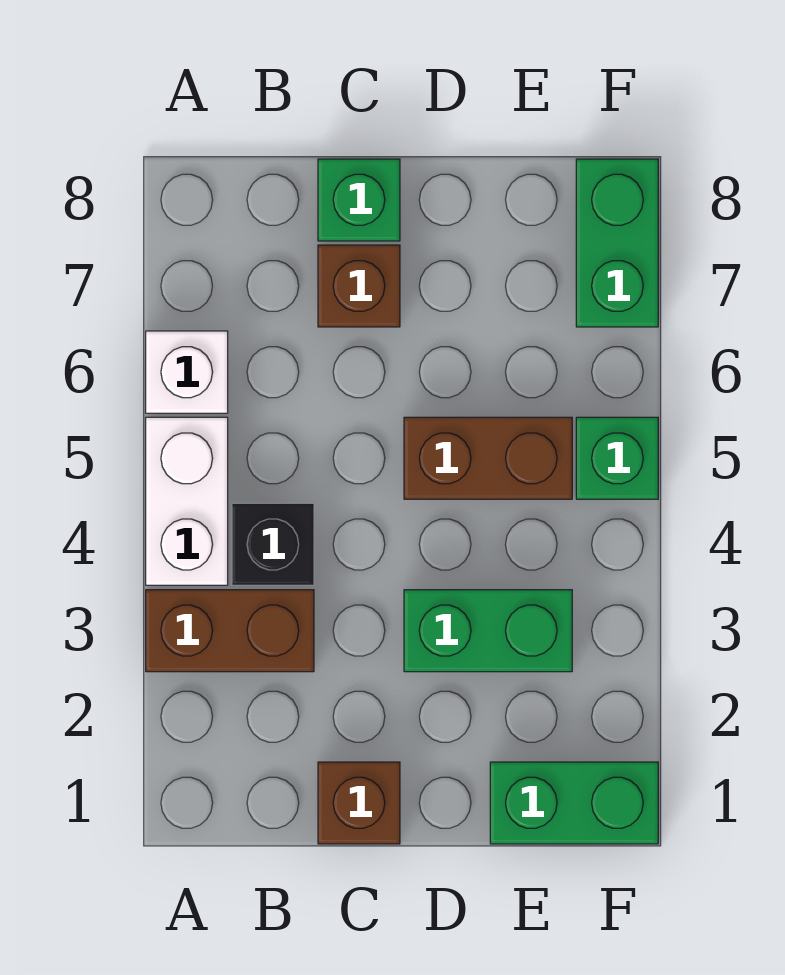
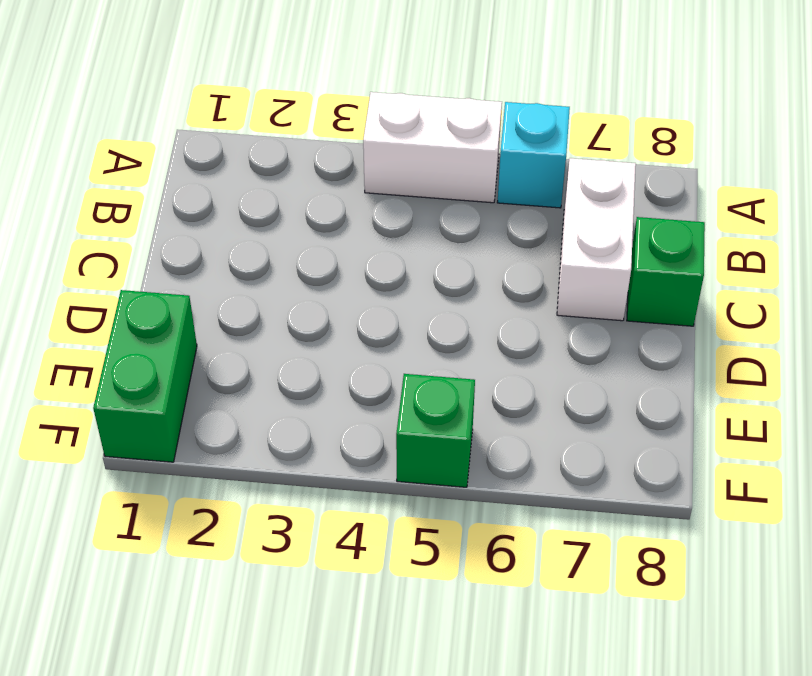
cyan 1x1 brick [497,102,570,208] -> white 1x1 brick [146,331,228,413]
white 1x2 brick [557,158,636,321] -> brown 1x1 brick [318,245,400,327]
none -> brown 1x2 brick [146,590,314,672]
none -> black 1x1 brick [232,503,314,585]
none -> brown 1x1 brick [318,762,400,844]

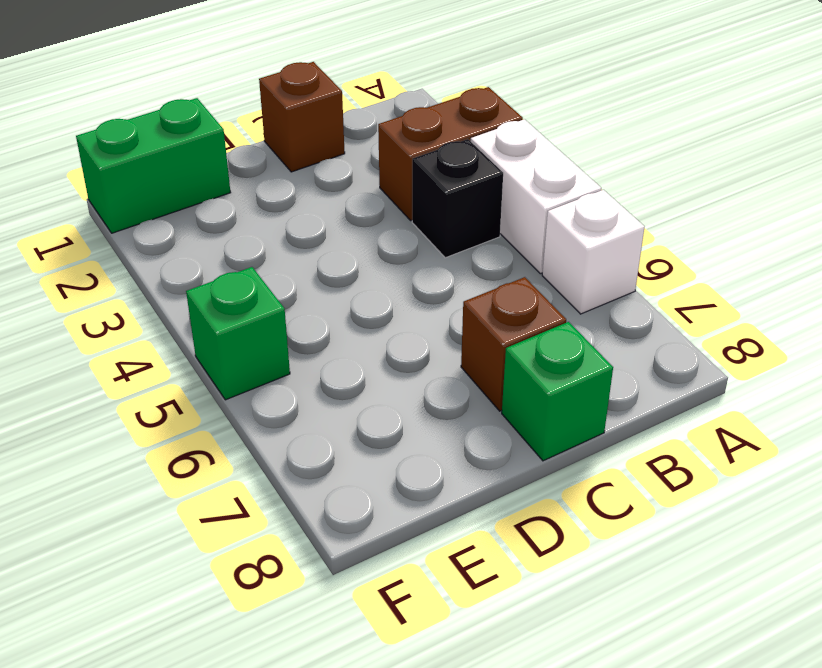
none -> green 1x2 brick [404,590,572,672]
none -> brown 1x2 brick [404,417,572,499]
none -> green 1x2 brick [576,159,658,327]

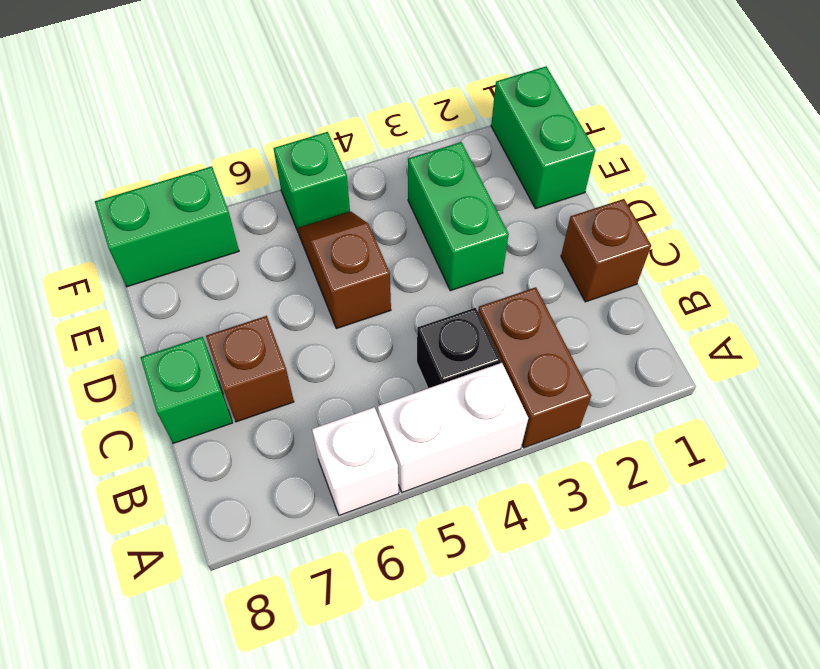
brown 1x2 slope [298,211,391,329] -> brown 1x2 brick [404,417,572,499]

